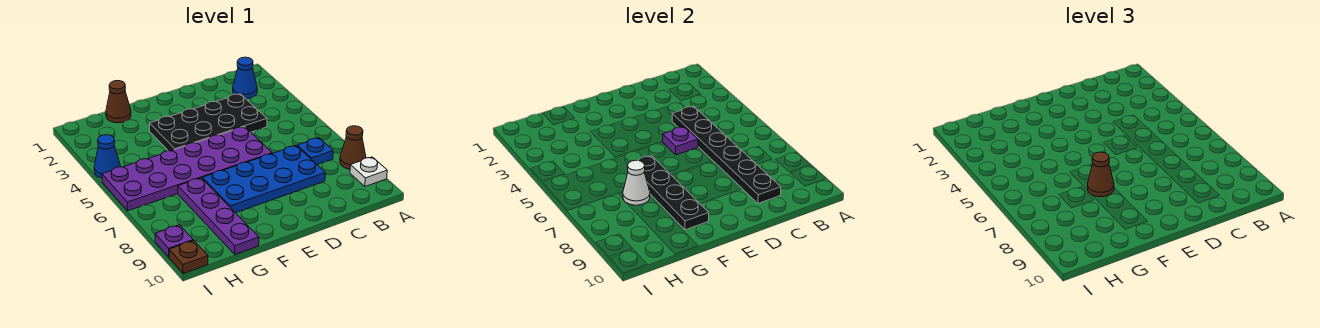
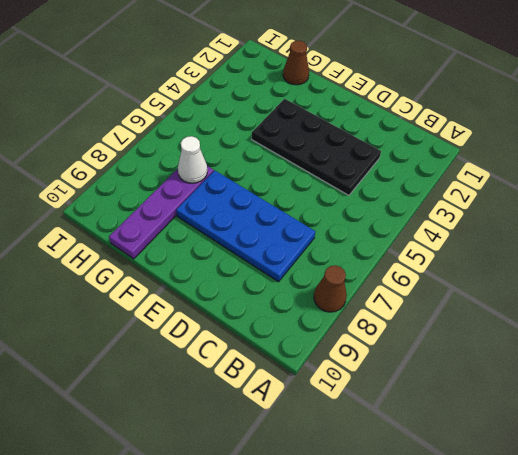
none -> white 1x1 plate [350,157,387,187]
none -> blue 1x1 cone [233,57,257,99]
none -> blue 1x1 plate [297,138,333,165]

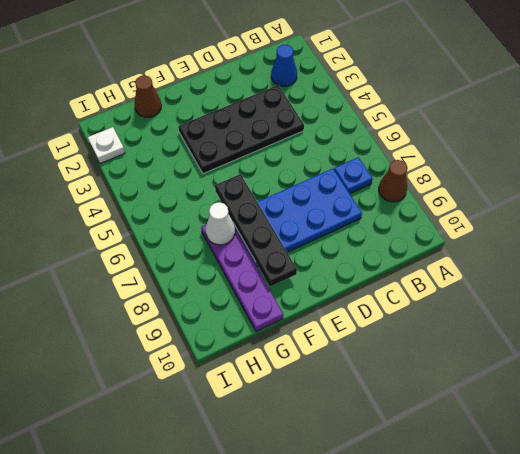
white 1x1 plate [88,127,125,164] -> white 1x1 plate moved to [350,157,387,187]
none -> purple 2x6 plate [102,127,272,211]
none -> blue 1x1 cone [94,135,120,178]
none -> purple 1x1 plate [155,225,193,257]

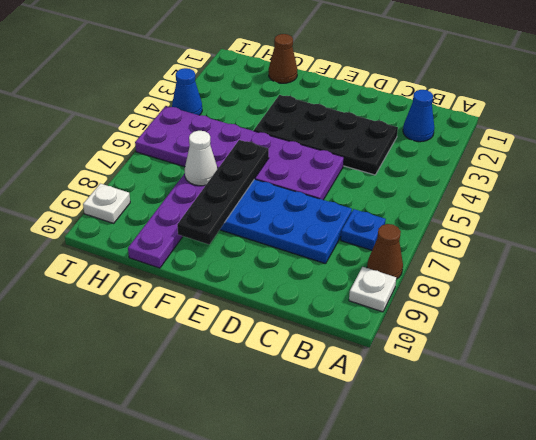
white 1x1 plate [83,183,130,223] -> purple 1x1 plate [155,225,193,257]
none -> brown 1x1 plate [169,240,208,273]
none -> black 1x6 plate [672,106,781,203]
none -> purple 1x1 plate [663,127,698,155]

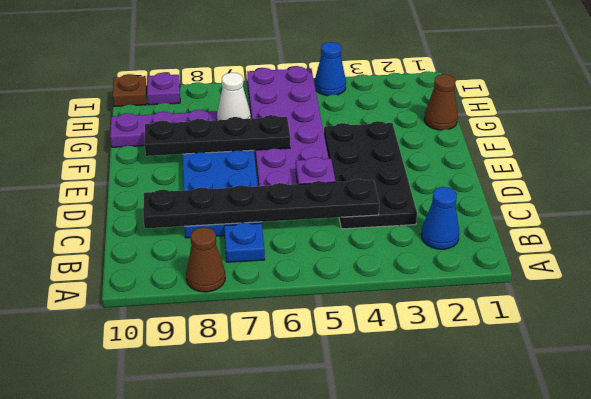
none -> white 1x1 plate [350,157,387,187]
none -> brown 1x1 cone [1088,152,1114,197]

